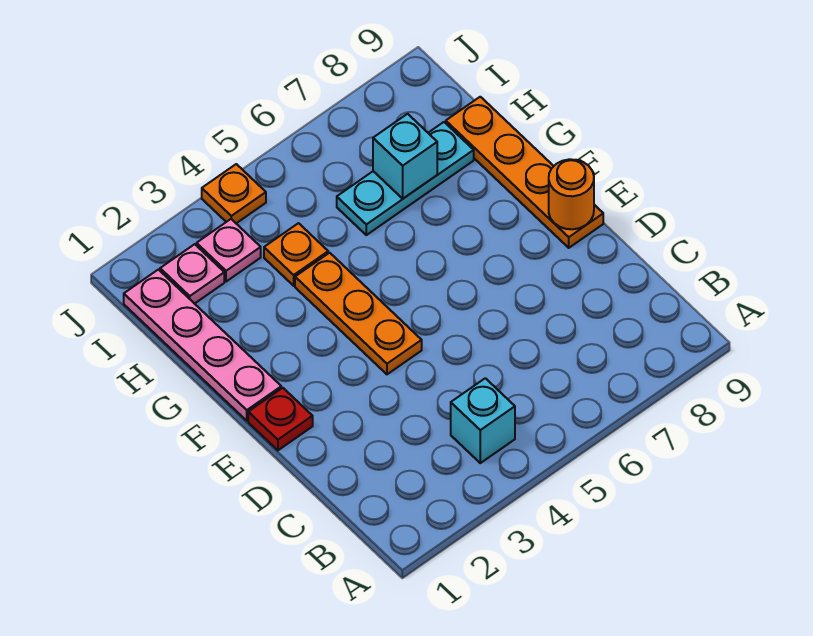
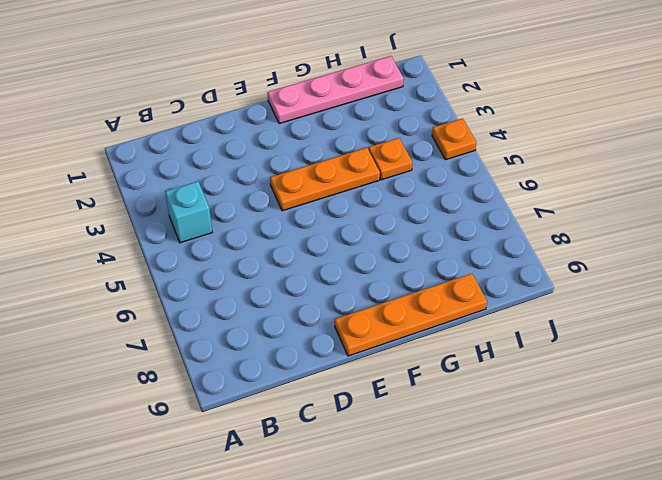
none -> red 1x1 plate [248,388,313,450]
none -> cyan 1x3 plate [337,122,474,235]
none -> pink 1x1 plate [160,244,224,304]

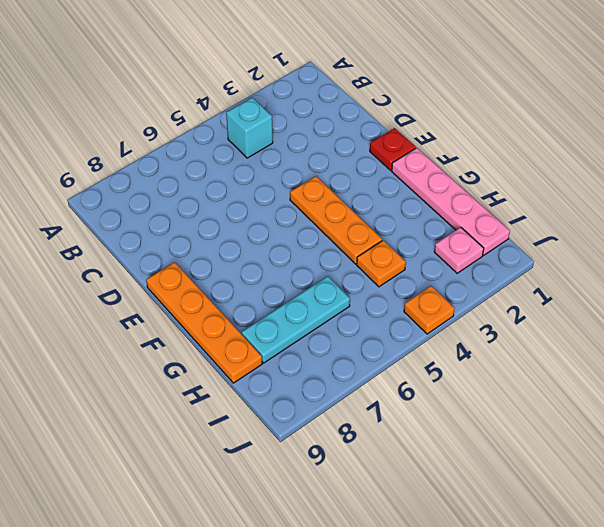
none -> pink 1x1 plate [197,219,261,282]
none -> orange 1x1 round brick [549,159,594,229]
none -> cyan 1x1 brick [373,114,437,199]

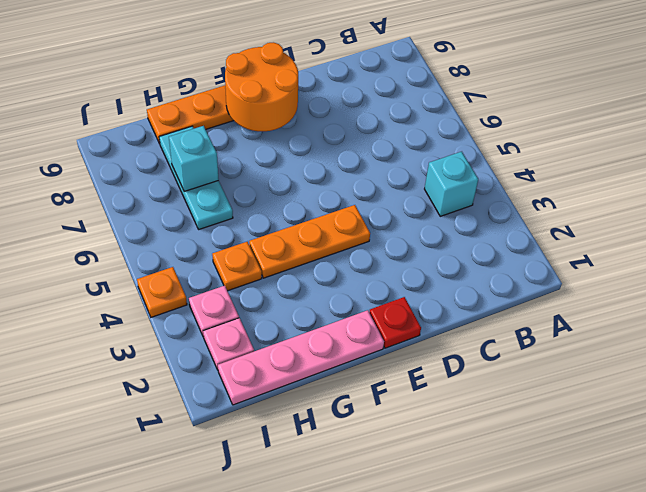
orange 2x2 round brick [225,42,298,131] -> orange 1x1 round brick [549,159,594,229]

